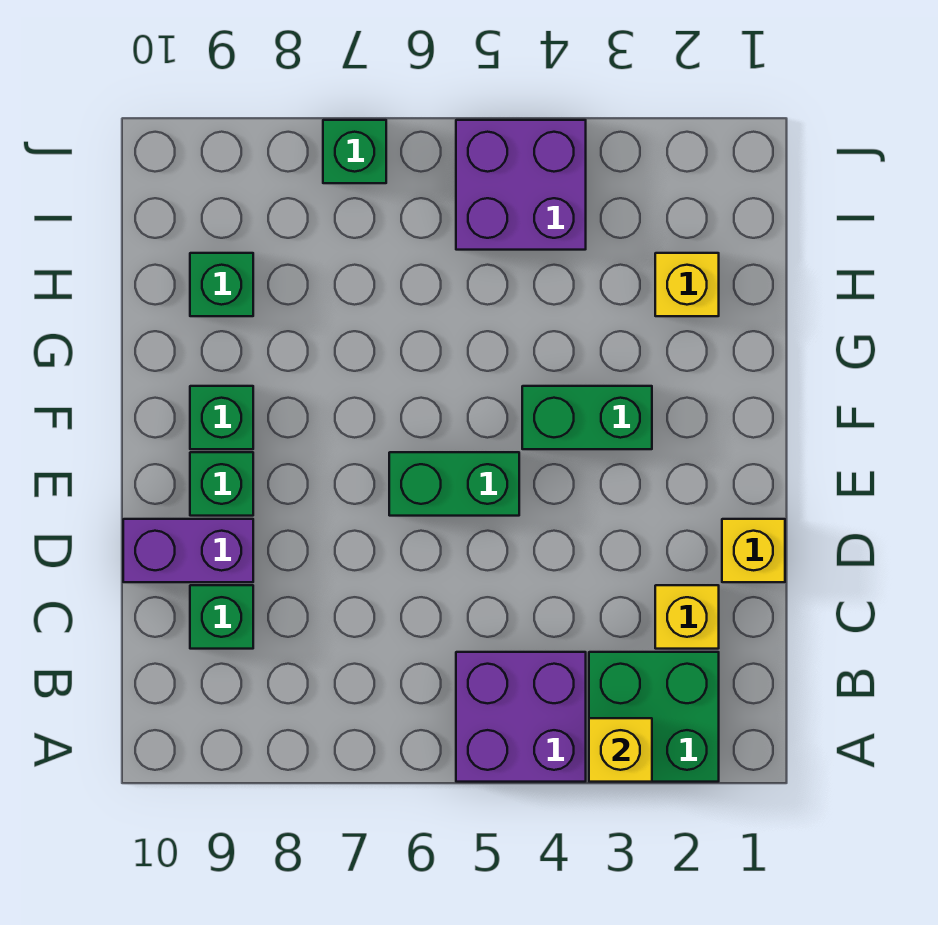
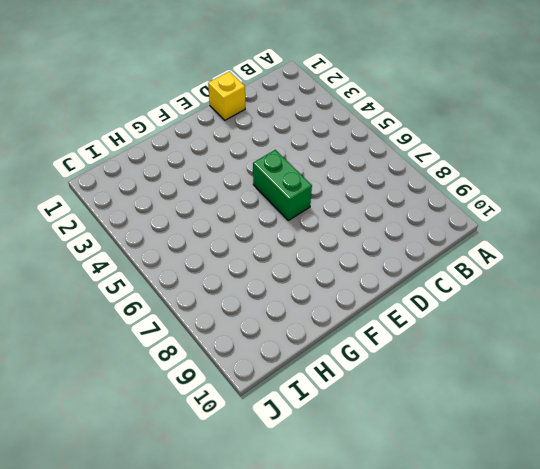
none -> green 2x2 brick [589,652,719,782]
none -> purple 2x2 brick [456,652,586,782]
none -> yellow 1x1 brick [655,585,719,649]

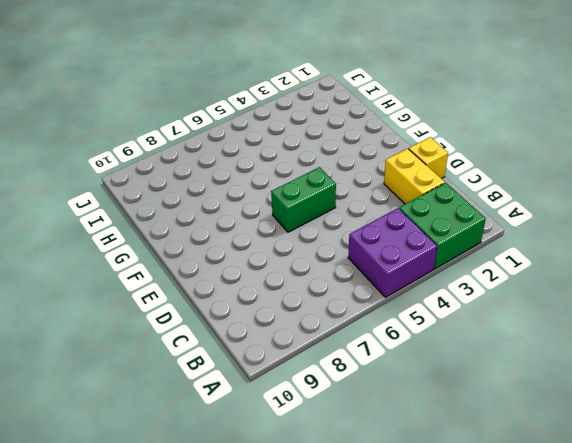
yellow 1x2 brick [384,149,445,204] -> yellow 1x1 brick [655,585,719,649]
none -> green 1x1 brick [190,585,253,649]
none -> purple 1x2 brick [123,519,253,582]
none -> green 1x1 brick [190,452,253,516]

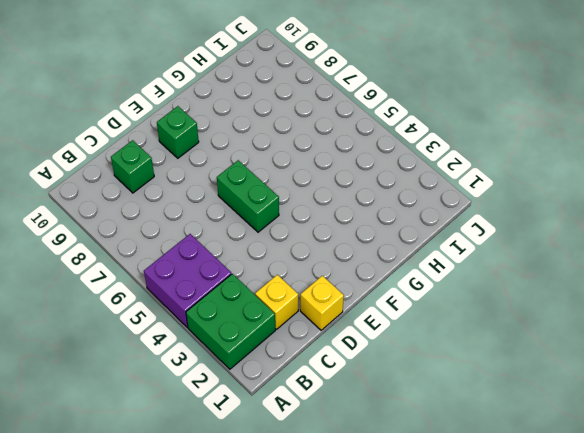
none -> purple 1x2 brick [123,519,253,582]
none -> green 1x2 brick [522,386,652,449]
none -> green 1x1 brick [190,386,253,449]

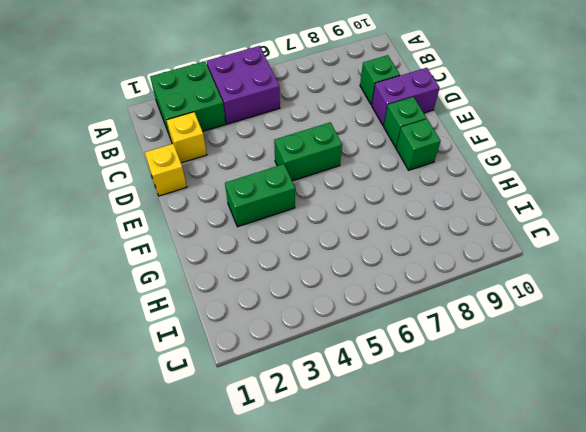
none -> yellow 1x1 brick [655,253,719,316]
none -> green 1x1 brick [190,253,253,316]
none -> purple 2x2 brick [456,120,586,250]

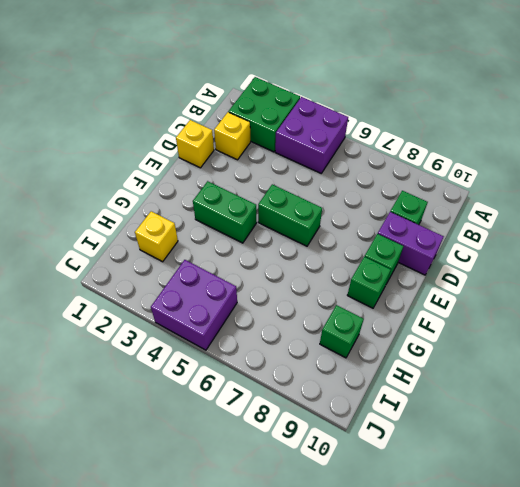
none -> green 1x1 brick [323,120,386,183]
none -> yellow 1x1 brick [589,718,652,782]

